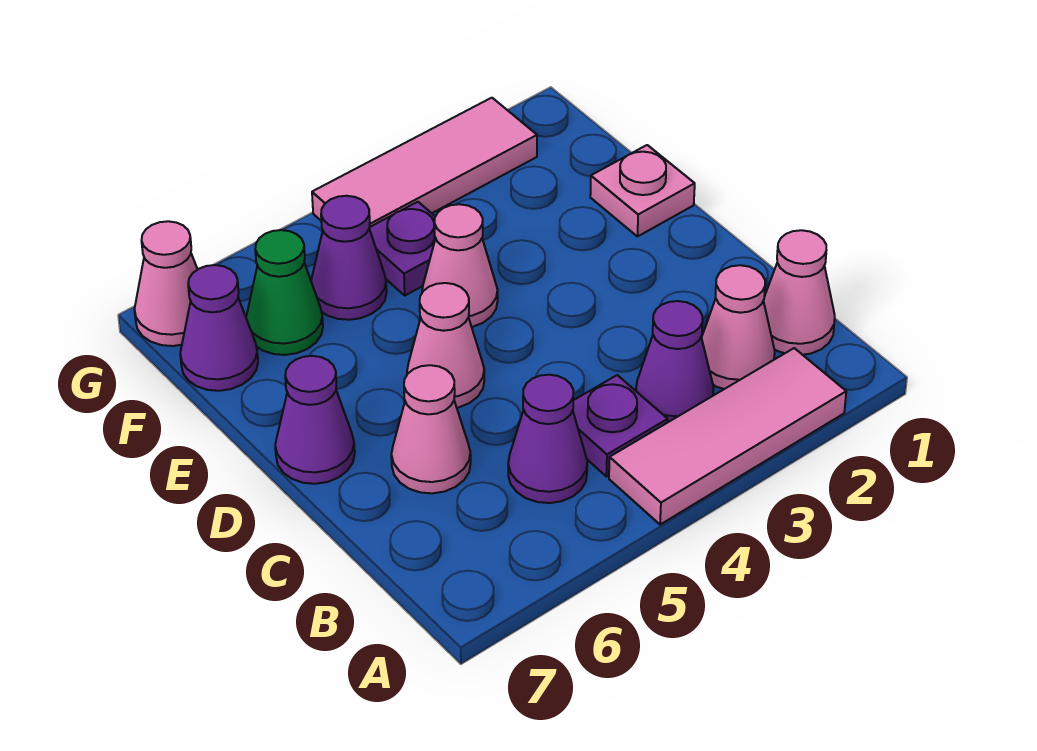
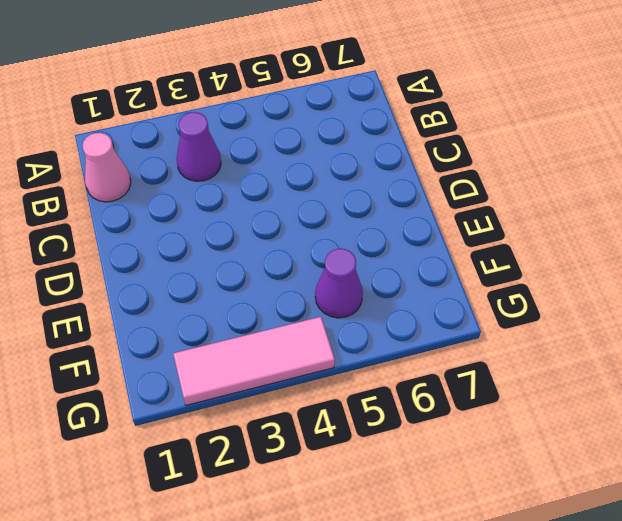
none -> pink 1x3 tile [609,348,846,525]
none -> pink 1x1 cone [702,265,775,389]
none -> purple 1x1 plate [573,375,668,476]

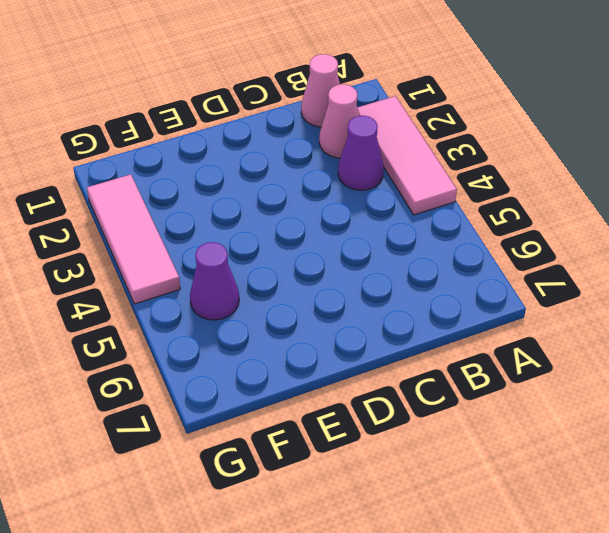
none -> purple 1x1 plate [573,375,668,476]
none -> purple 1x1 cone [508,375,587,503]
none -> pink 1x1 cone [391,365,471,493]

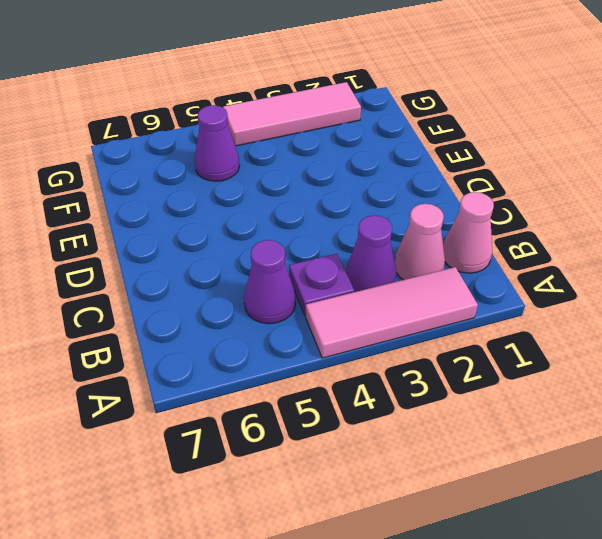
none -> pink 1x1 cone [391,365,471,493]
none -> pink 1x1 cone [407,283,484,408]
none -> purple 1x1 cone [275,356,355,484]

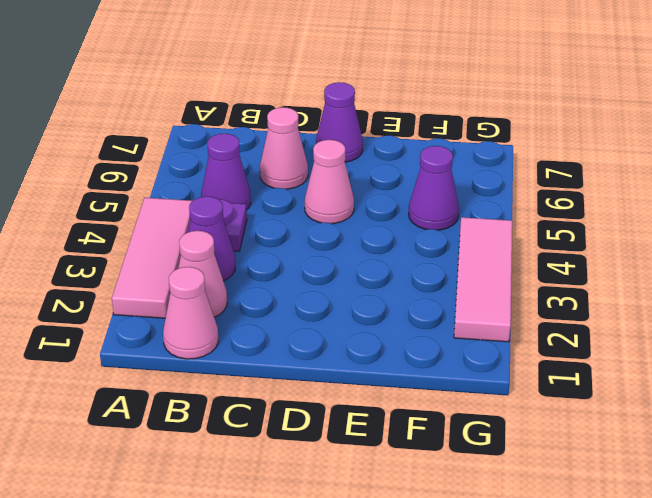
none -> pink 1x1 plate [590,145,695,237]
none -> pink 1x1 cone [422,204,498,327]
none -> purple 1x1 plate [369,202,435,295]

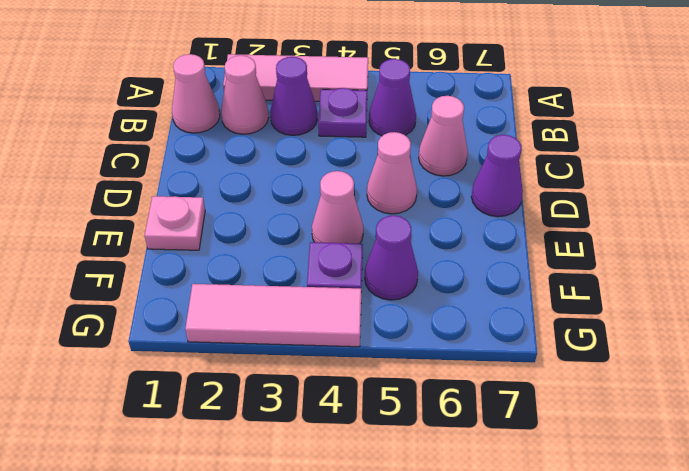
none -> green 1x1 cone [246,230,323,355]
none -> purple 1x1 cone [180,265,258,391]
none -> pink 1x1 cone [135,221,198,346]

